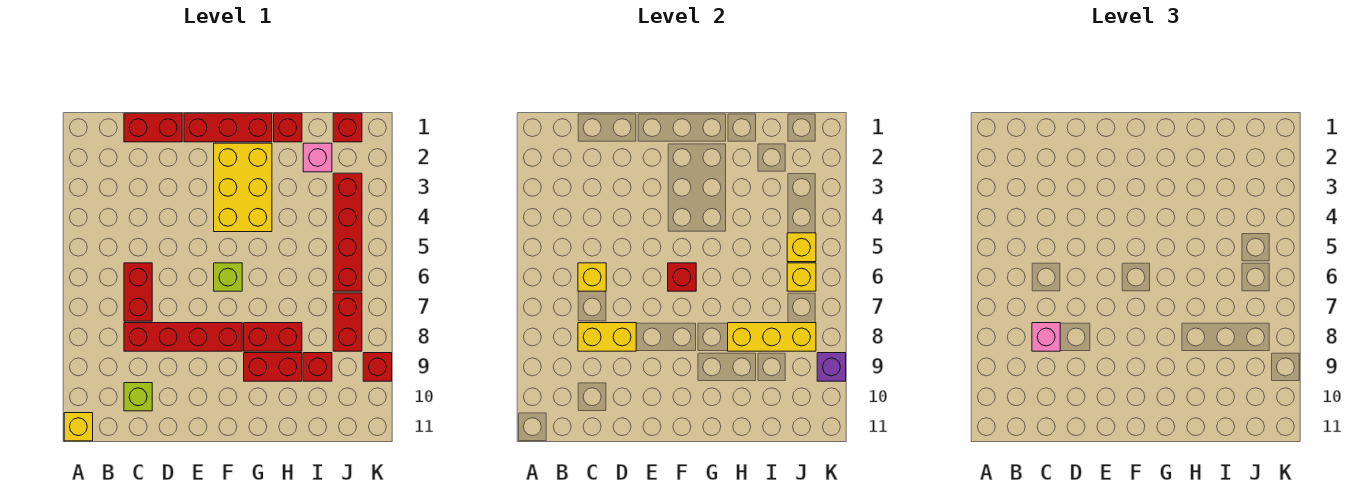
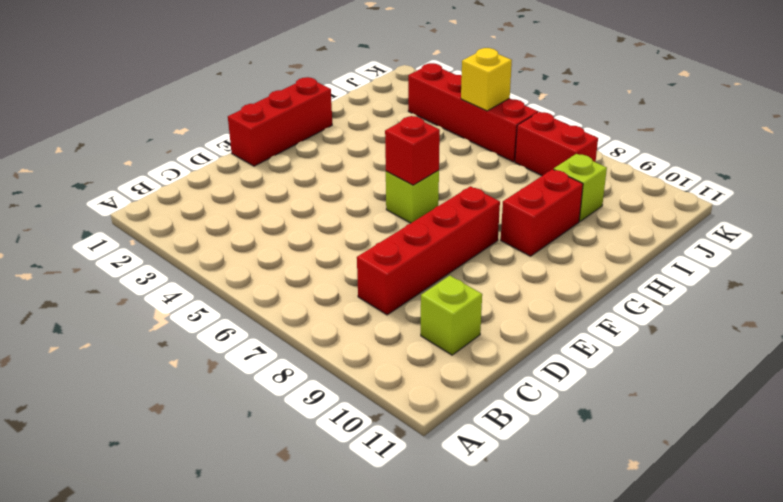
lime 1x1 brick [554,154,607,221] -> red 1x1 brick [303,353,332,381]
none -> yellow 1x1 brick [64,413,93,441]
none -> red 1x2 brick [124,113,182,142]
none -> red 1x2 brick [124,263,152,321]

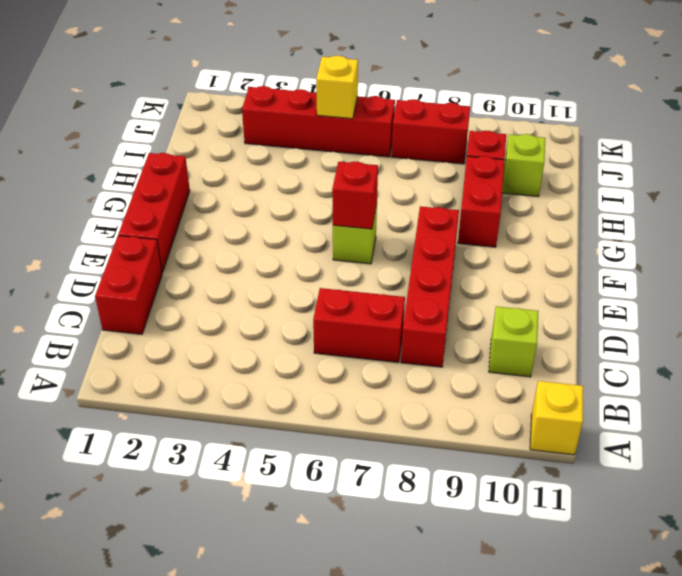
lime 1x1 brick [502,134,545,197] -> none
none -> yellow 2x3 brick [214,143,272,232]
none -> red 1x2 brick [244,323,302,351]
none -> red 1x1 brick [274,113,302,142]

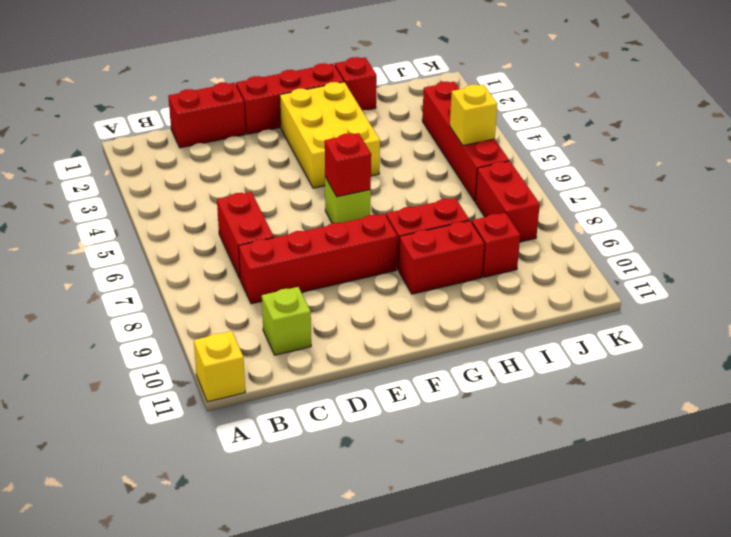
none -> pink 1x1 brick [303,143,332,172]
none -> red 1x1 brick [333,113,362,142]
none -> red 1x1 brick [363,353,392,381]

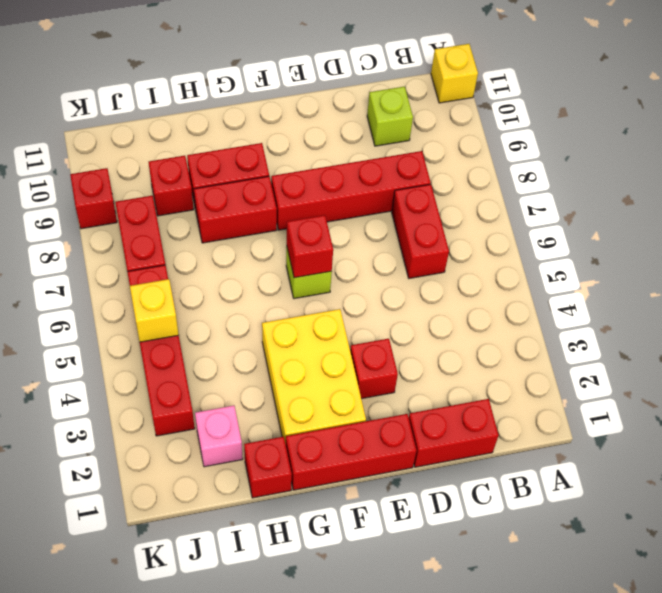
red 1x1 brick [350,339,398,399] -> red 1x1 brick moved to [333,113,362,142]
none -> yellow 1x1 brick [578,263,606,291]
none -> yellow 1x2 brick [578,323,636,351]
none -> yellow 1x3 brick [728,323,816,351]

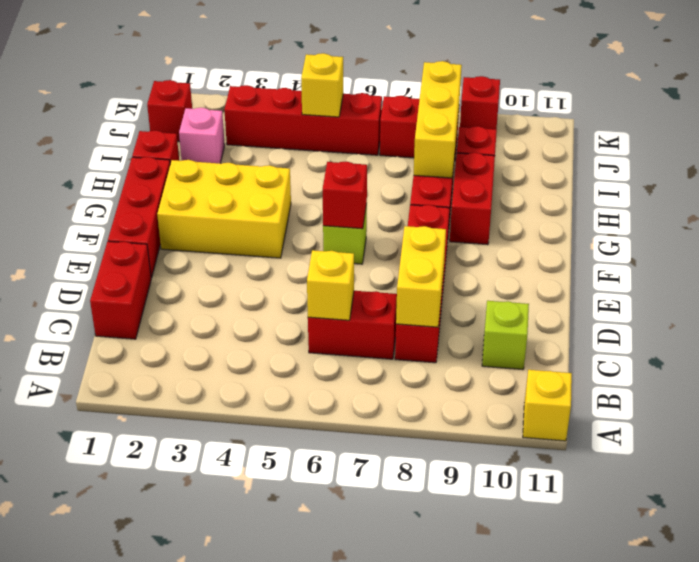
none -> yellow 1x1 brick [787,263,816,291]
none -> purple 1x1 brick [817,353,846,381]
none -> pink 1x1 brick [1032,323,1060,351]

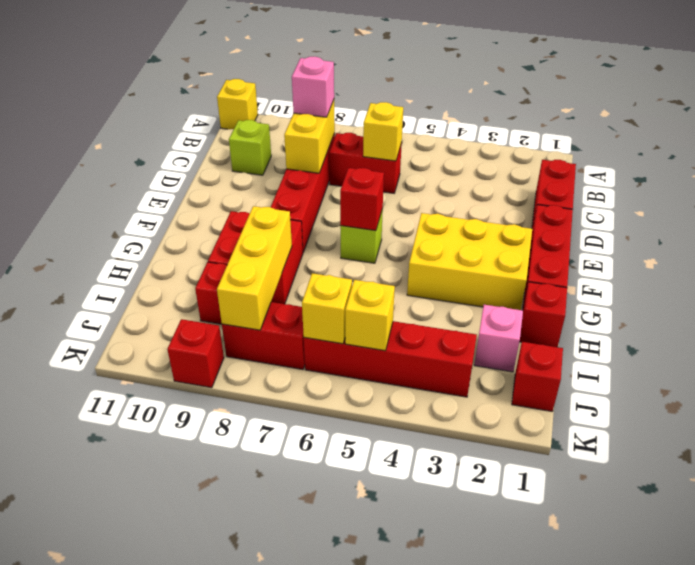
none -> purple 1x1 brick [817,353,846,381]

